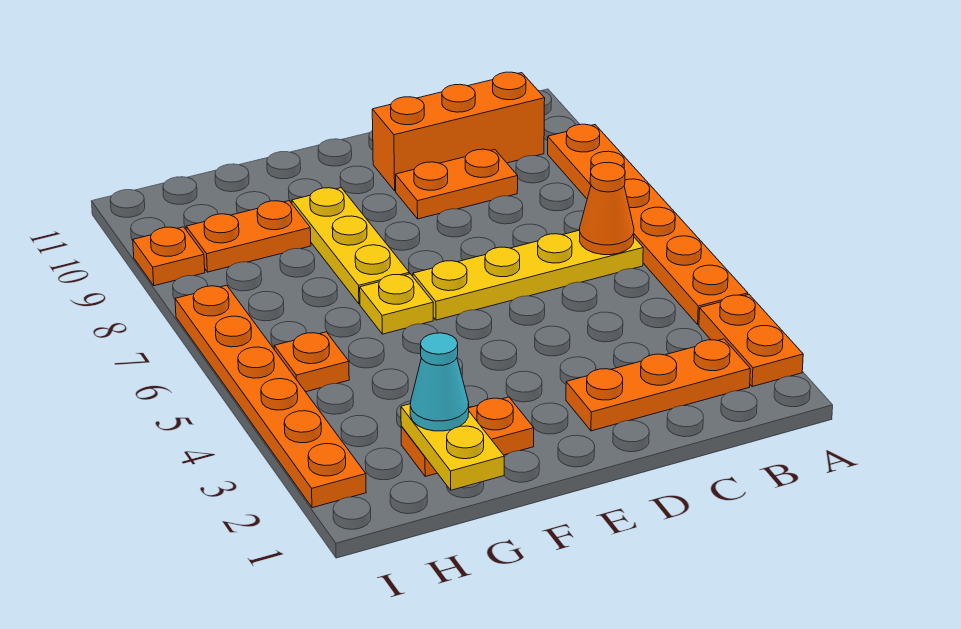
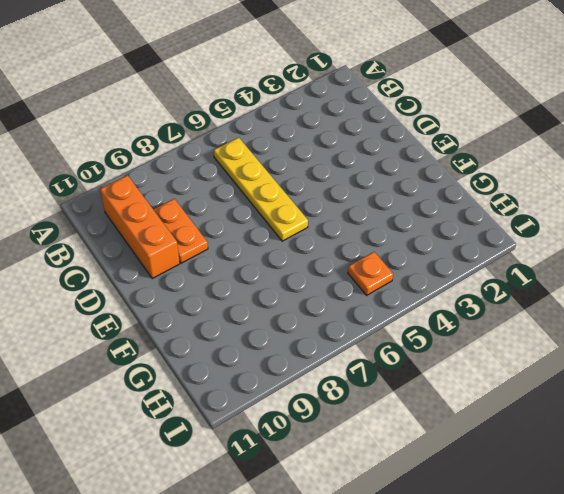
none -> orange 1x2 plate [699,295,803,387]
none -> orange 1x6 plate [548,124,748,325]
none -> orange 1x3 plate [566,339,750,431]

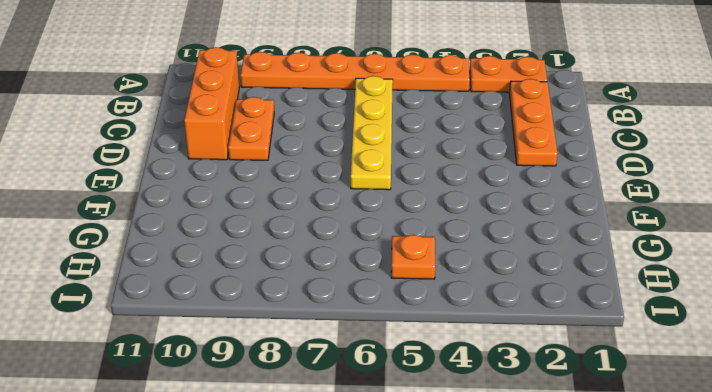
none -> orange 1x2 plate [401,397,534,476]
none -> yellow 1x1 plate [360,274,433,334]
none -> yellow 1x3 plate [292,188,409,304]

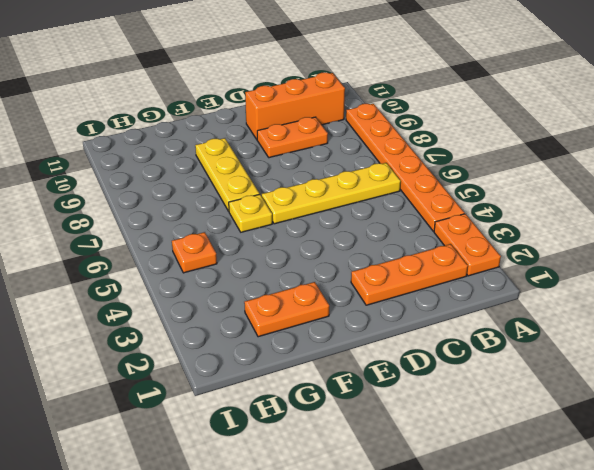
none -> orange 1x2 plate [186,201,311,272]
none -> orange 1x6 plate [175,285,366,508]
none -> orange 1x1 plate [133,227,205,286]

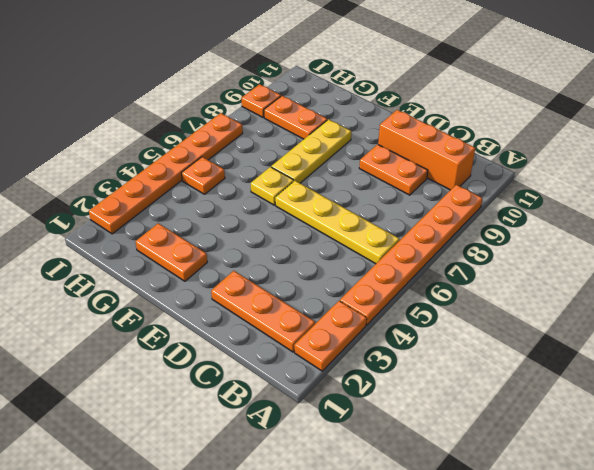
none -> orange 1x1 cone [580,163,634,255]
none -> yellow 1x2 plate [401,404,504,490]
none -> cyan 1x1 cone [410,333,469,431]

